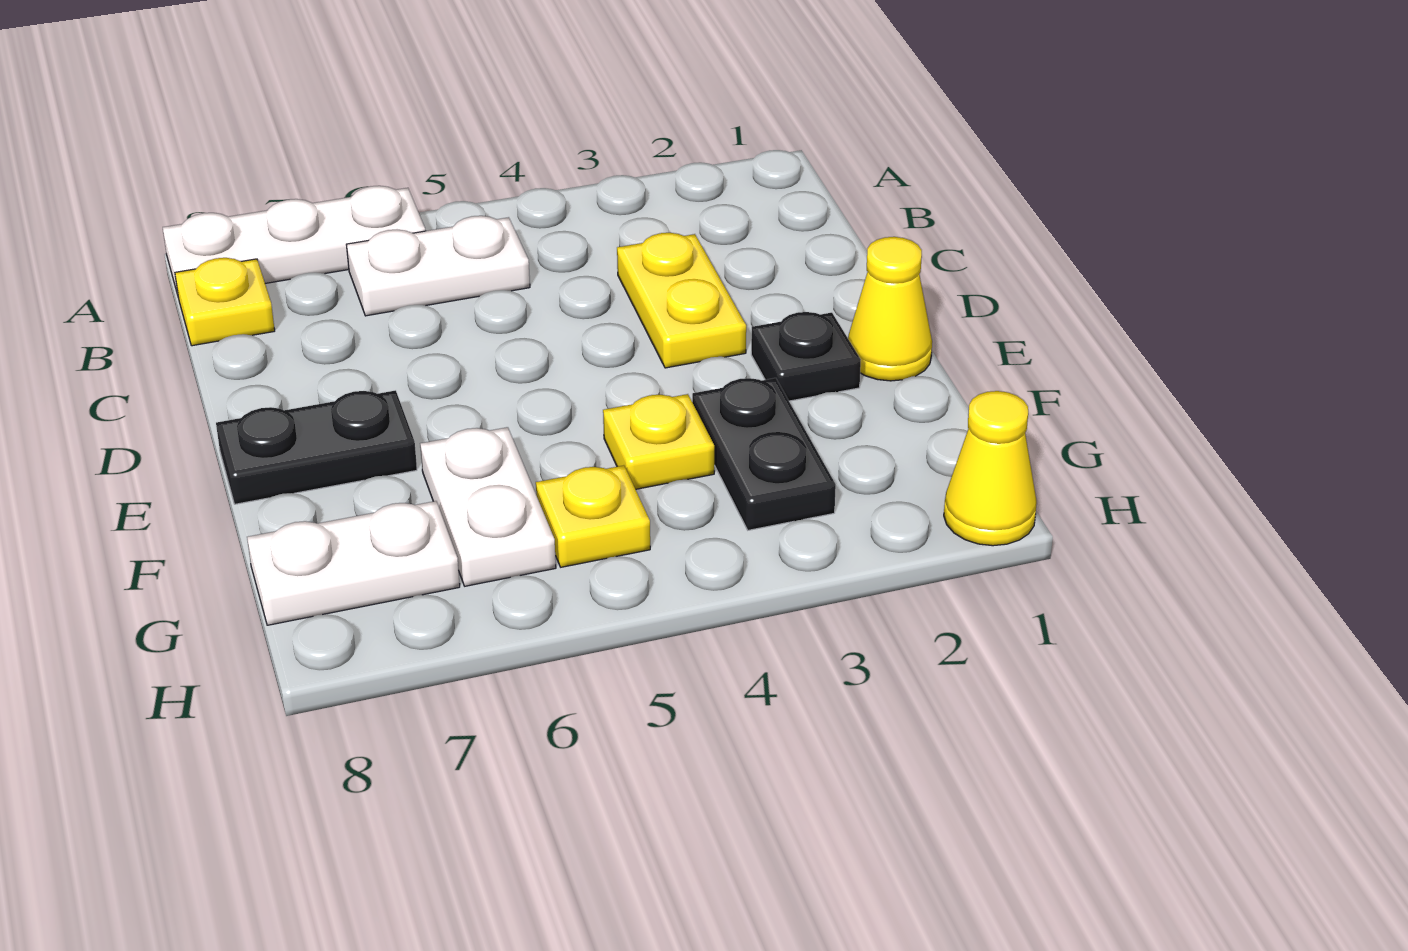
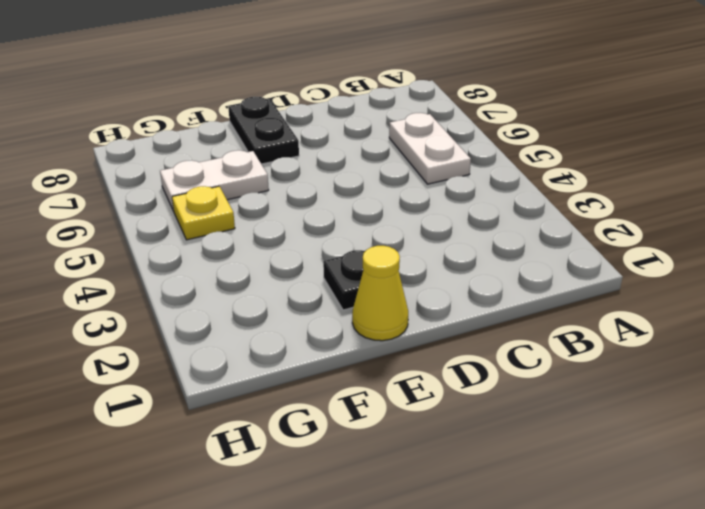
none -> white 1x3 plate [163,186,425,295]
none -> yellow 1x1 plate [175,258,275,346]
none -> yellow 1x2 plate [617,233,746,368]

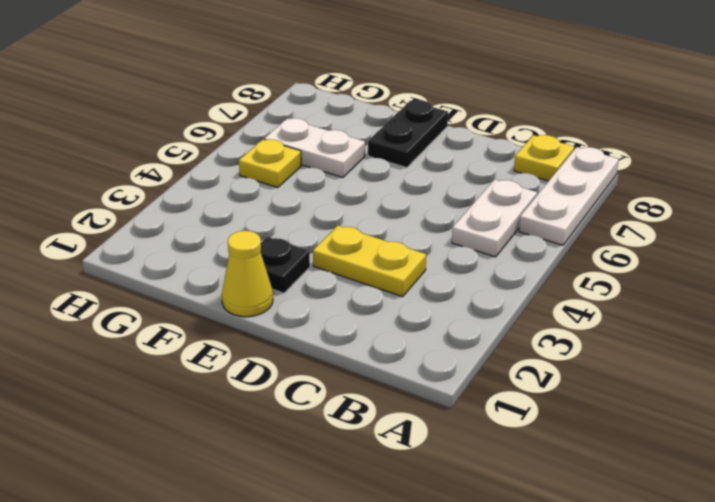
none -> black 1x2 plate [692,378,836,530]
none -> yellow 1x1 plate [603,394,714,489]
none -> white 1x2 plate [247,501,460,625]

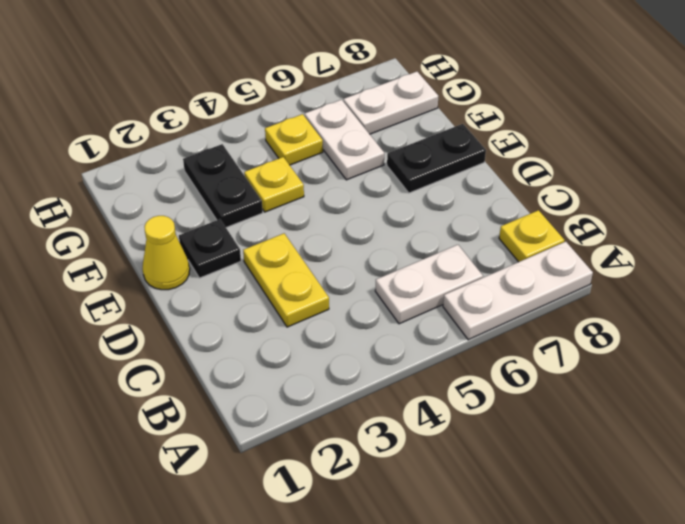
none -> yellow 1x1 cone [944,391,1037,546]

